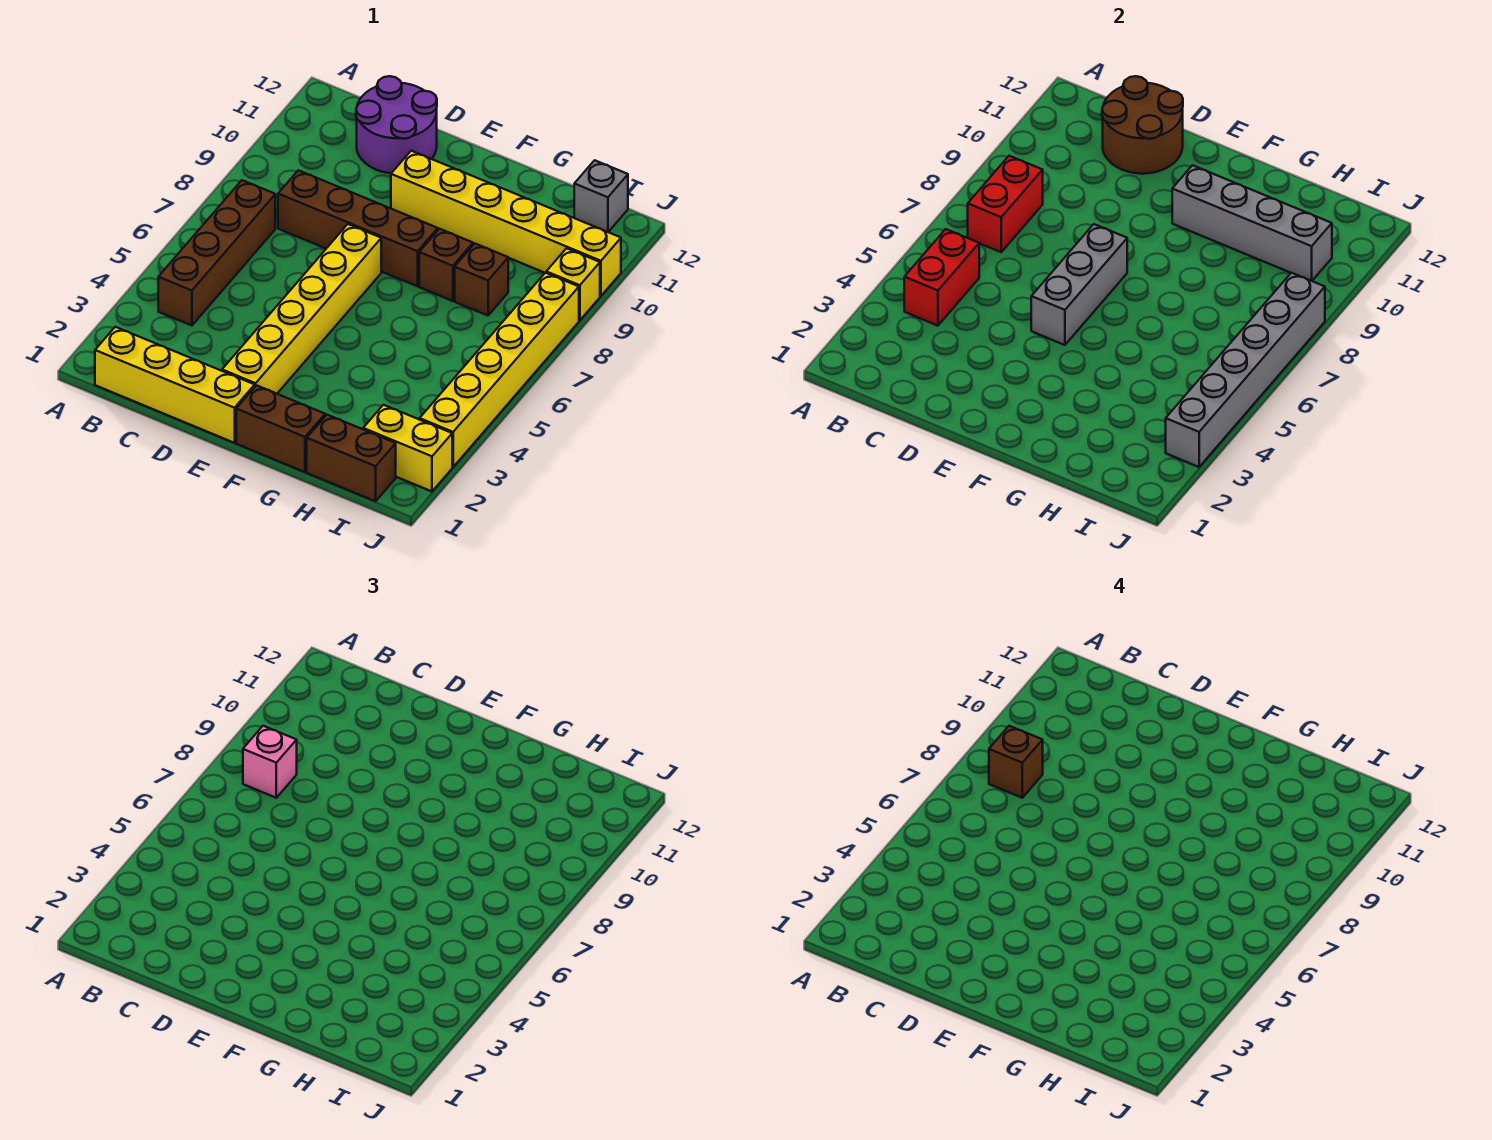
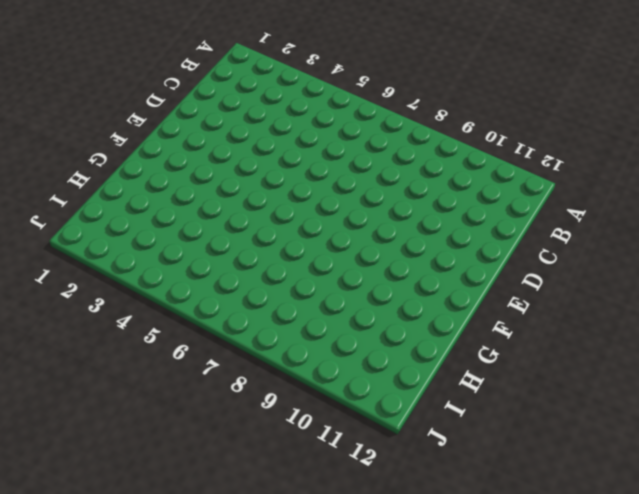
none -> yellow 1x4 brick [95,327,255,443]
none -> brown 1x4 brick [158,180,275,326]
none -> brown 1x4 brick [278,170,438,286]

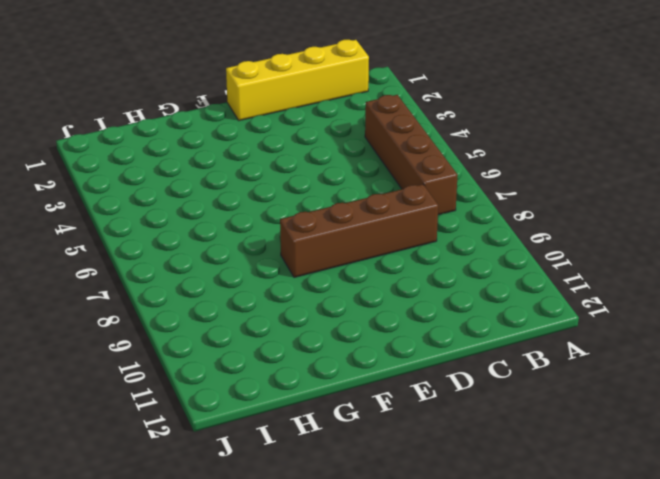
none -> purple 2x2 round brick [356,76,437,173]
none -> yellow 1x6 brick [222,224,381,394]
none -> yellow 1x6 brick [391,151,621,296]

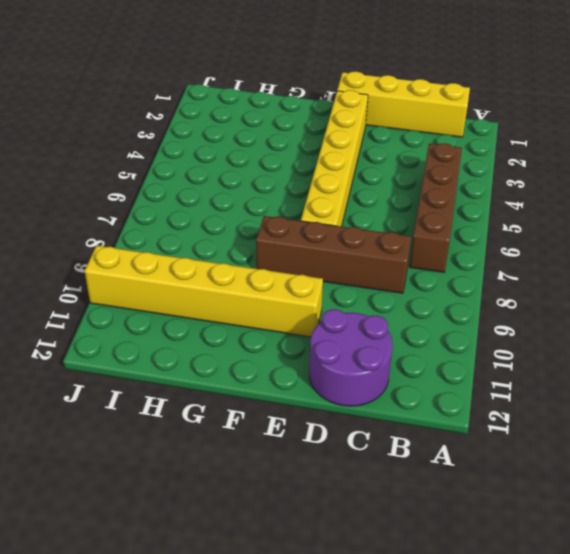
none -> brown 1x2 brick [236,385,325,472]
none -> brown 1x1 brick [419,229,473,301]
none -> brown 1x2 brick [307,415,396,501]

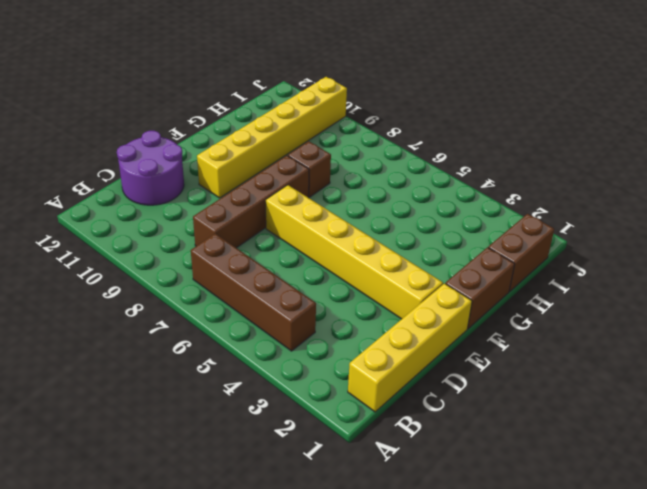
none -> brown 1x1 brick [455,244,508,315]
none -> yellow 1x2 brick [363,405,452,491]
none -> grey 1x1 brick [574,160,628,232]

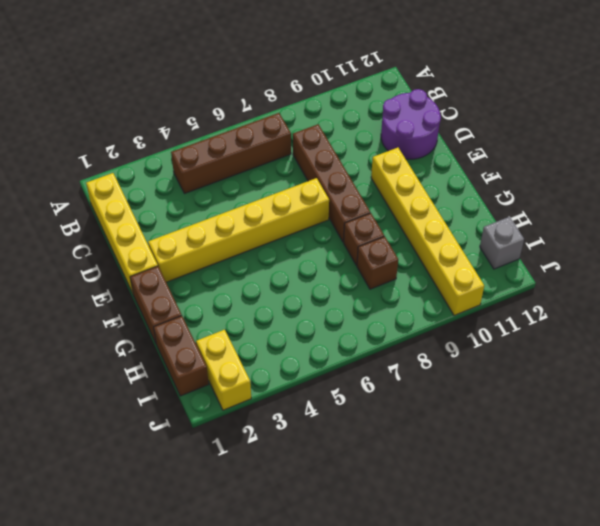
none -> yellow 1x6 brick [420,273,579,467]
none -> yellow 1x1 brick [546,248,600,320]
none -> red 1x2 brick [904,229,979,326]

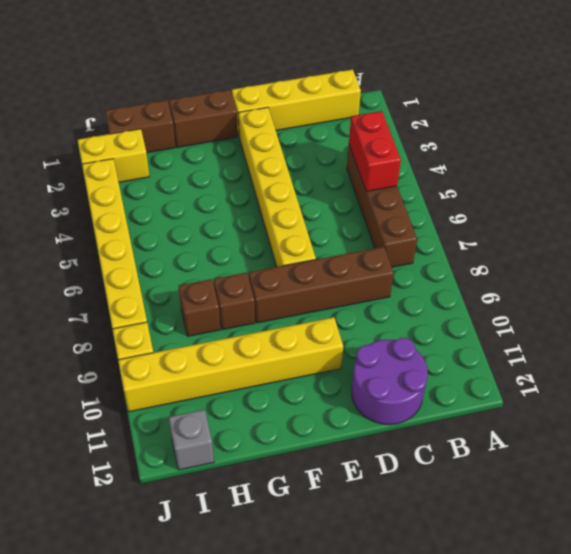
none -> red 1x2 brick [968,156,1043,252]
none -> brown 2x2 round brick [1102,76,1183,174]
none -> grey 1x3 brick [1031,224,1127,345]

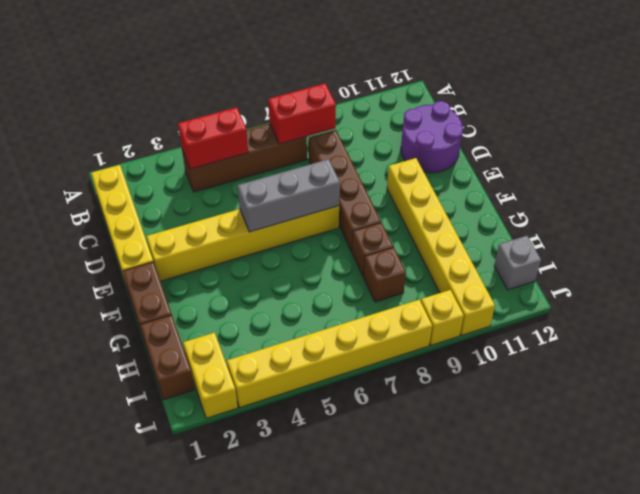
none -> brown 2x2 round brick [1102,76,1183,174]
none -> grey 1x4 brick [1172,165,1332,281]
none -> grey 1x6 brick [1166,273,1325,467]

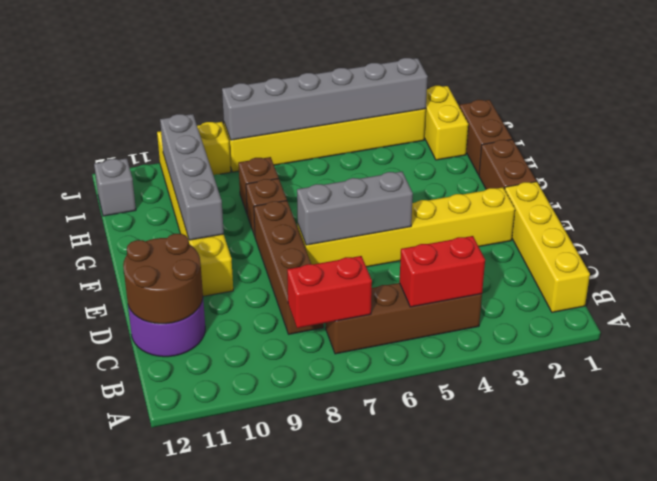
none -> pink 1x1 brick [243,726,297,798]
none -> brown 1x1 brick [989,726,1043,798]

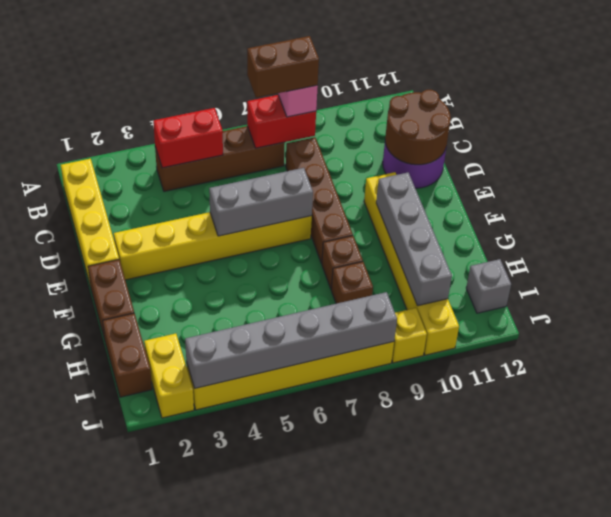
brown 1x2 brick [247,36,319,98] -> brown 1x1 brick [989,726,1043,798]

